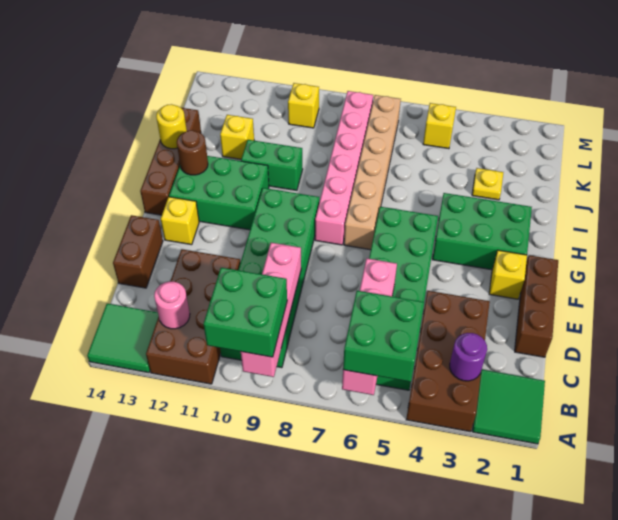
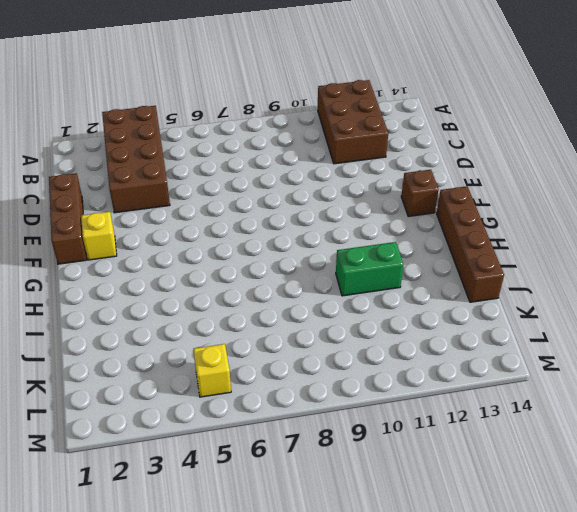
brown 2x3 brick [318,80,388,164] -> brown 2x4 brick [146,249,240,384]
brown 1x1 brick [401,170,439,216] -> yellow 1x1 brick [161,197,199,245]
none -> green 2x2 tile [472,370,545,444]
none -> green 2x2 tile [87,304,159,373]
none -> green 2x6 brick [369,207,438,390]

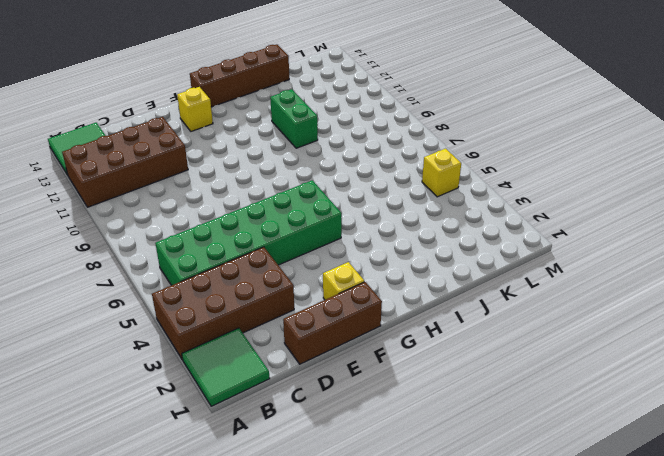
none -> green 2x6 brick [220,188,319,368]
none -> brown 1x2 brick [113,215,163,288]
none -> green 2x3 brick [432,193,532,270]

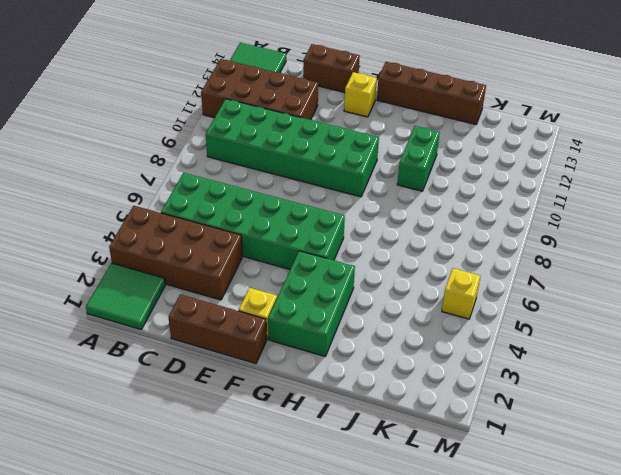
none -> tan 1x6 brick [344,95,401,250]
none -> pink 1x6 brick [315,91,373,245]
none -> green 2x3 brick [169,156,269,230]

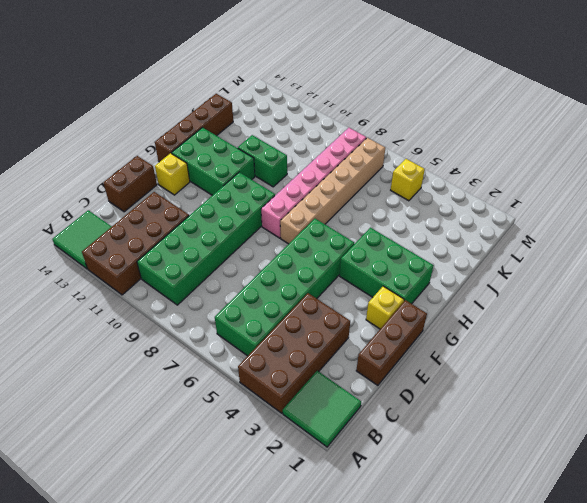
none -> yellow 1x1 plate [472,168,503,200]
none -> yellow 1x1 brick [220,115,254,159]
none -> yellow 1x1 brick [288,83,319,128]

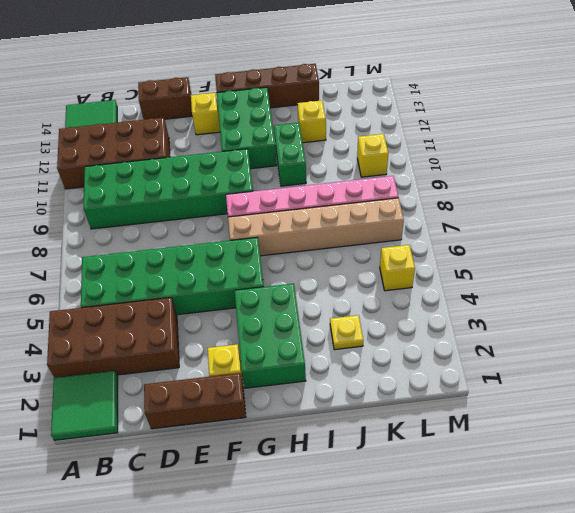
none -> pink 1x4 brick [342,259,397,395]
none -> pink 1x4 brick [241,243,301,377]
none -> purple 1x1 round brick [450,333,487,381]

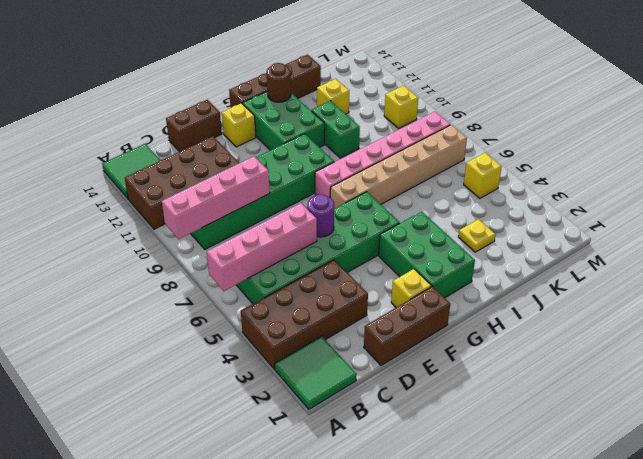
purple 1x1 round brick [307,194,334,237] -> purple 1x1 round brick moved to [450,333,487,381]
none -> pink 1x1 round brick [154,282,190,329]
none -> yellow 1x1 round brick [156,104,187,149]
none -> green 2x2 brick [343,291,424,382]

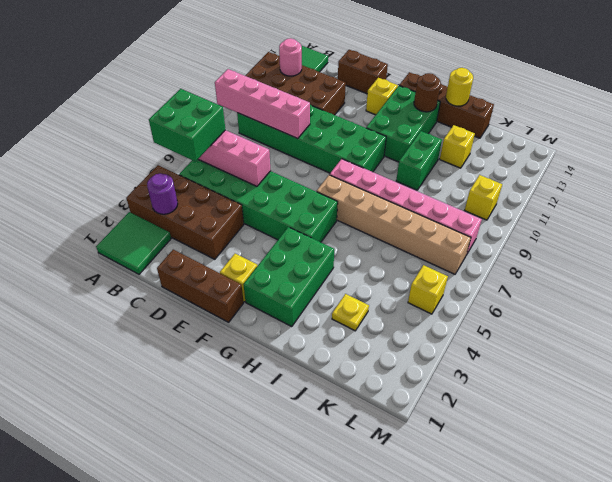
none -> green 2x2 brick [203,268,287,357]

